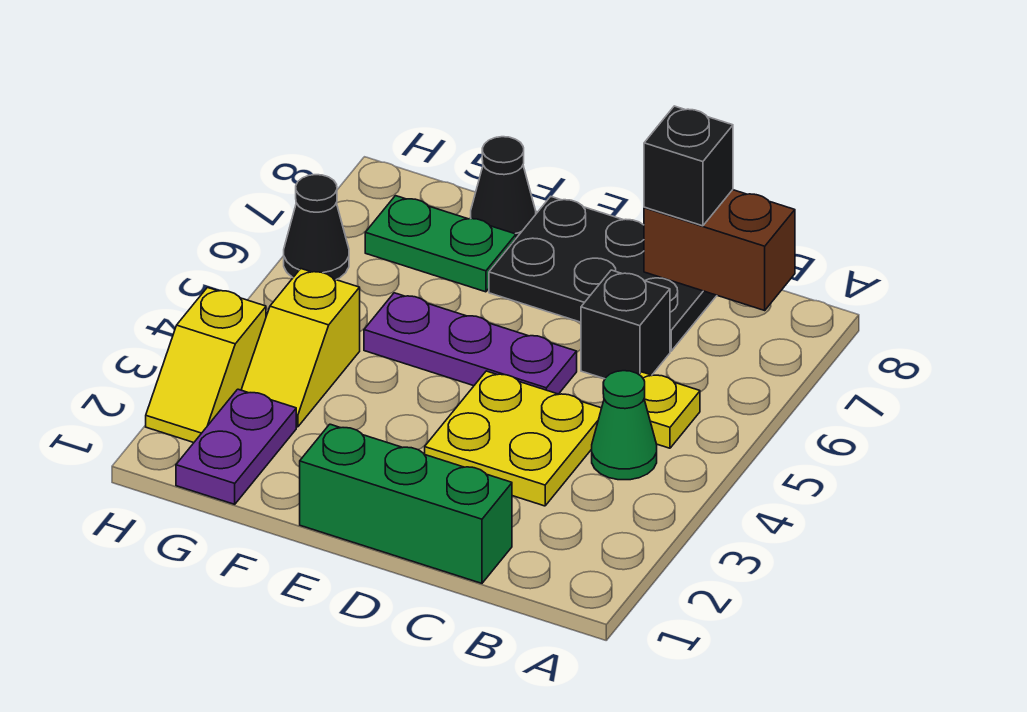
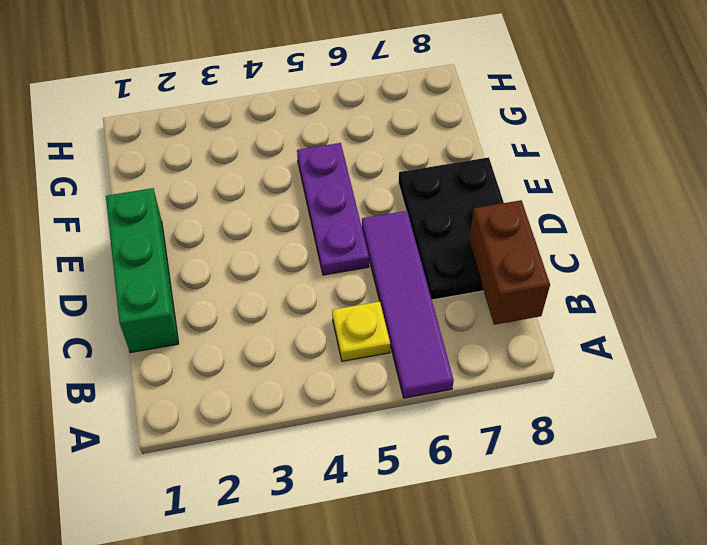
purple 1x4 tile [362,211,454,398] -> black 1x1 brick [581,270,670,379]
none -> green 1x1 cone [592,371,657,480]
none -> yellow 2x2 plate [425,371,602,506]
none -> green 1x2 plate [365,196,516,292]

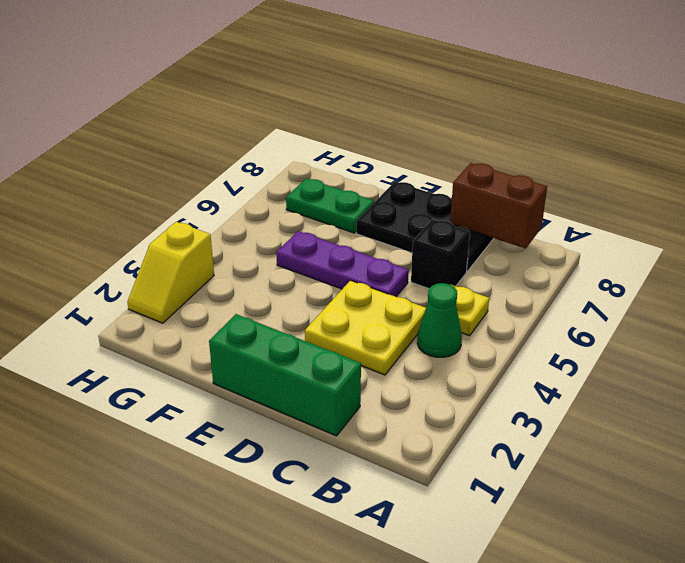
none -> black 1x1 cone [471,137,536,238]
none -> purple 1x2 plate [176,389,296,504]
none -> yellow 1x2 slope [241,269,360,427]

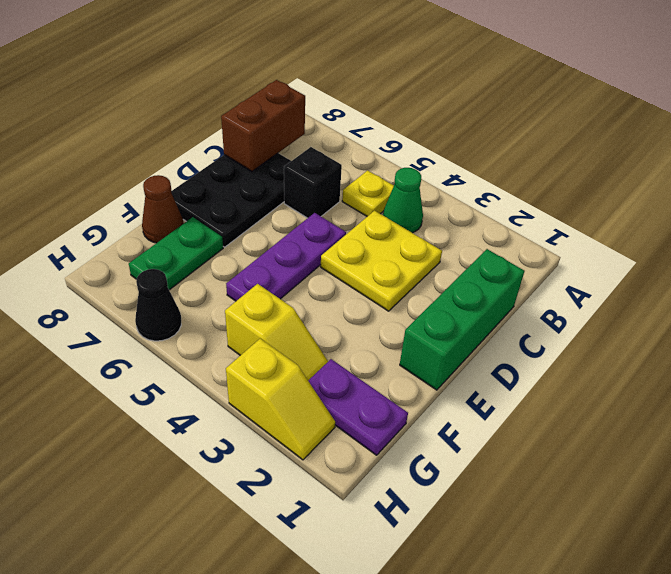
brown 1x1 cone [142,175,184,243] -> black 1x1 cone [471,137,536,238]
none -> black 1x1 brick [644,106,733,226]

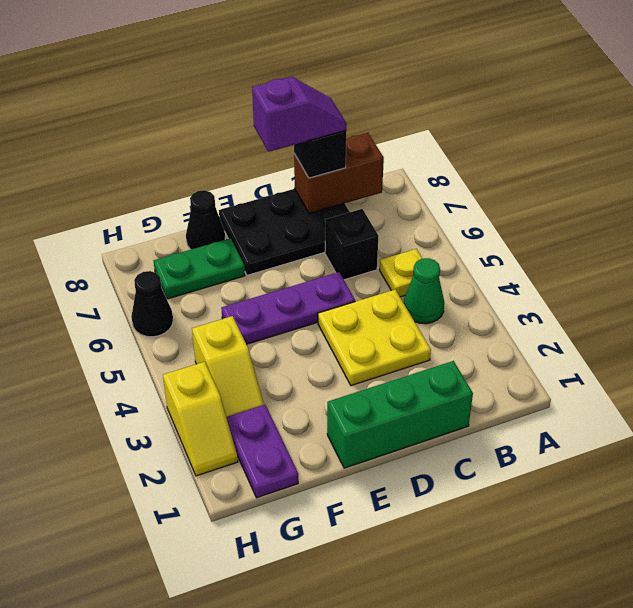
purple 1x2 slope [252,77,347,152] -> none

